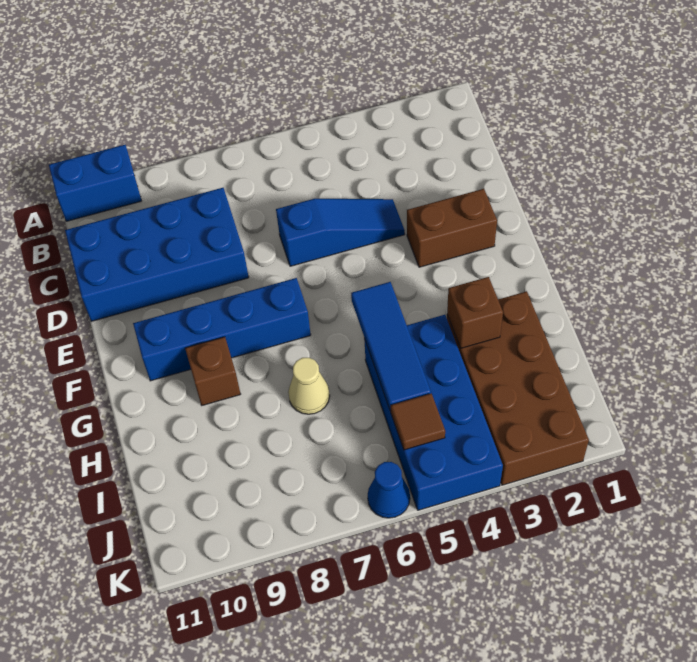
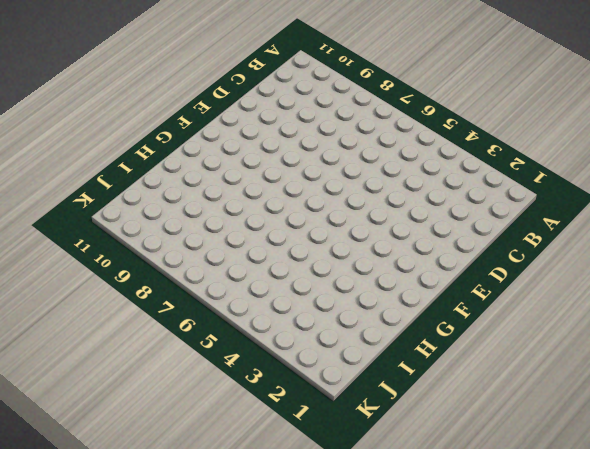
none -> blue 1x2 brick [49,145,142,221]
none -> blue 2x4 brick [65,188,249,321]
none -> blue 1x3 slope [276,199,405,266]

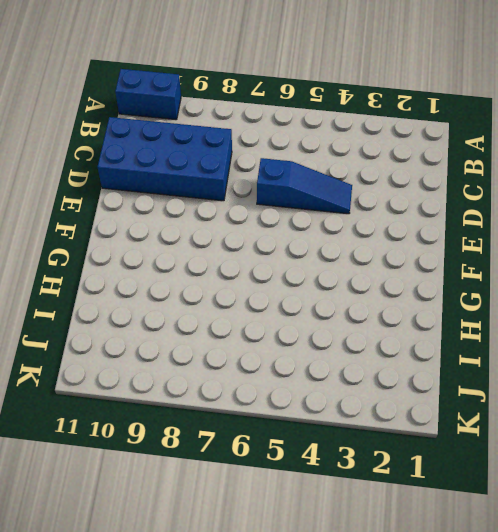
none -> brown 1x2 brick [407,189,497,267]
none -> blue 1x4 brick [133,278,311,381]
none -> brown 1x1 brick [185,337,240,405]

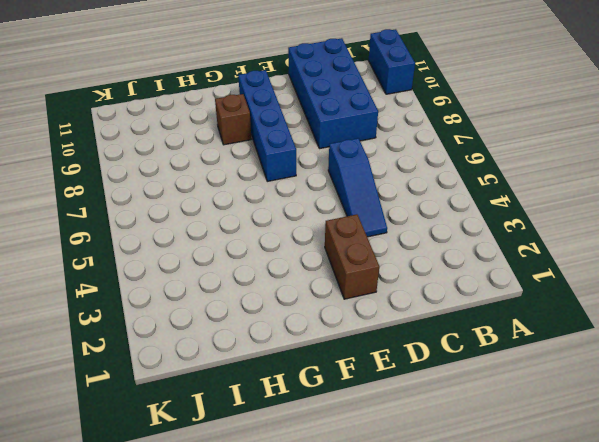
none -> brown 2x4 brick [447,291,589,485]
none -> blue 2x4 brick [364,315,503,510]
none -> tan 1x1 cone [288,358,330,414]

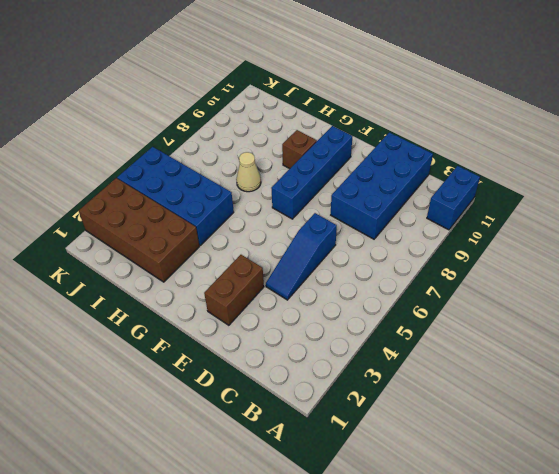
none -> blue 1x1 cone [368,462,410,518]
none -> blue 1x3 tile [351,282,431,411]
none -> brown 1x1 brick [447,277,503,348]

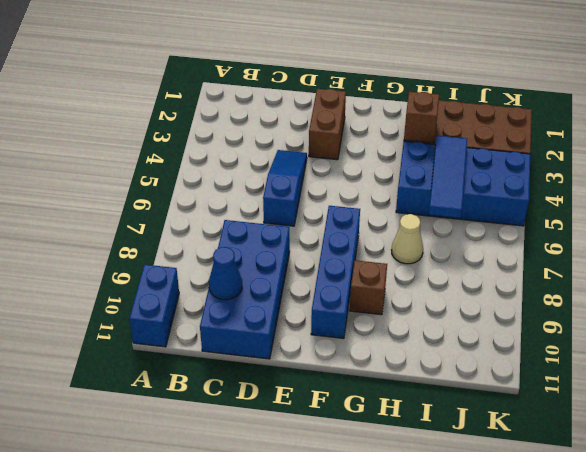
blue 1x1 cone [209,247,242,300] -> blue 1x1 cone moved to [368,462,410,518]
blue 1x3 tile [429,136,467,218] -> blue 1x3 tile turned to [351,282,431,411]
none -> brown 1x1 tile [391,394,445,450]

